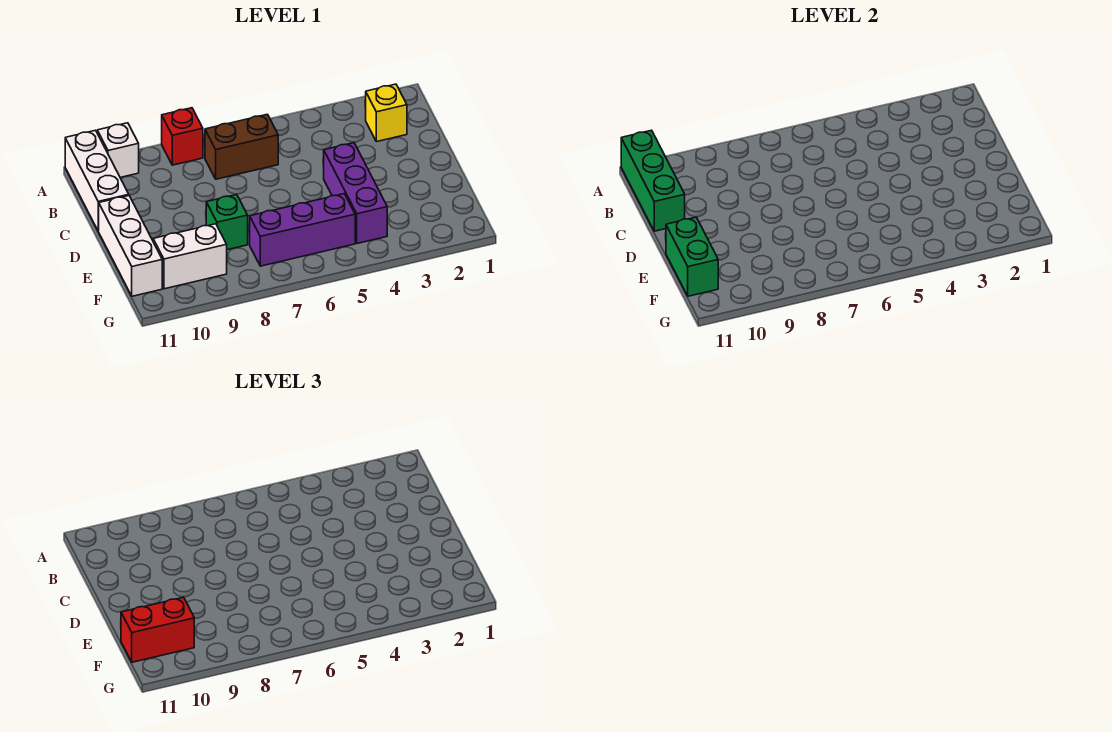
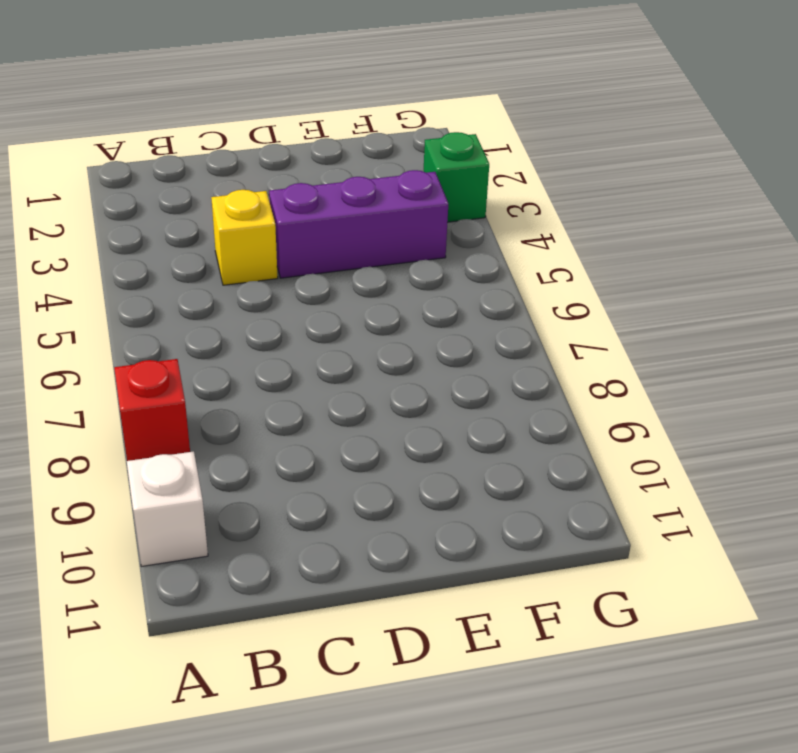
yellow 1x1 brick [211,190,278,285] -> yellow 1x1 brick moved to [366,84,407,142]
green 1x1 brick [424,132,489,222] -> green 1x1 brick moved to [206,195,248,250]
none -> white 1x3 brick [65,130,129,231]
none -> brown 1x2 brick [205,114,278,179]
none -> white 1x3 brick [99,196,162,296]

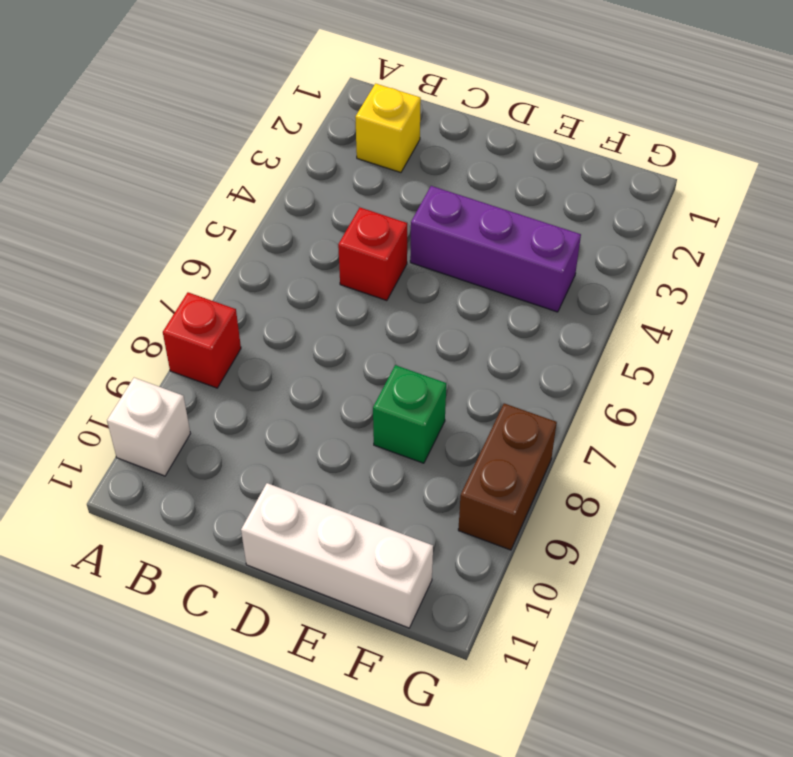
red 1x1 brick [338,208,407,301] -> none
brown 1x2 brick [458,403,557,550] -> brown 1x2 brick moved to [205,114,278,179]
none -> white 1x3 brick [65,130,129,231]
none -> purple 1x3 brick [250,194,355,266]
none -> white 1x2 brick [153,224,227,289]

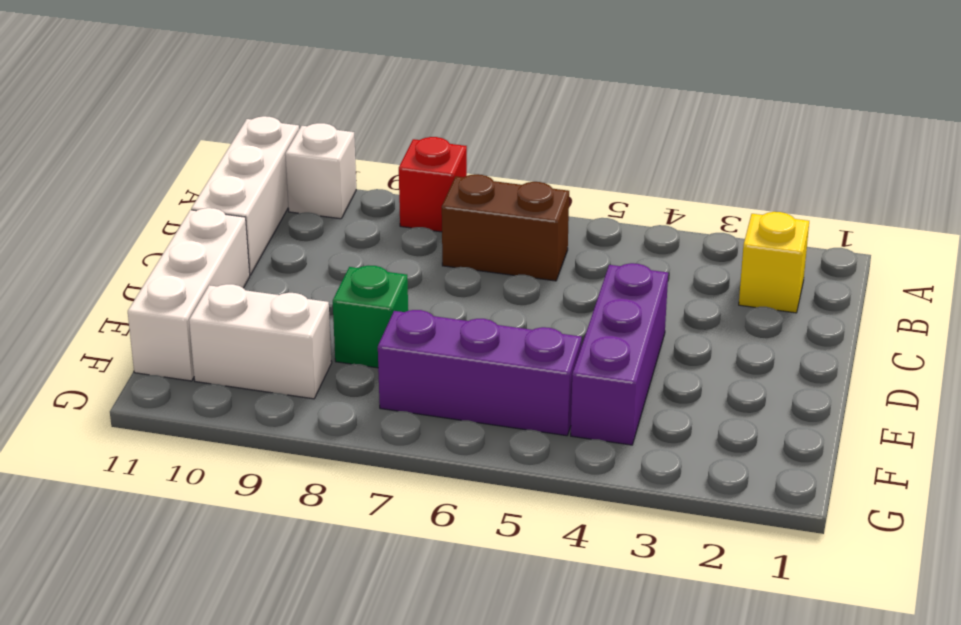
none -> green 1x3 brick [621,130,685,231]
none -> green 1x2 brick [666,217,718,296]
none -> red 1x2 brick [121,597,194,662]

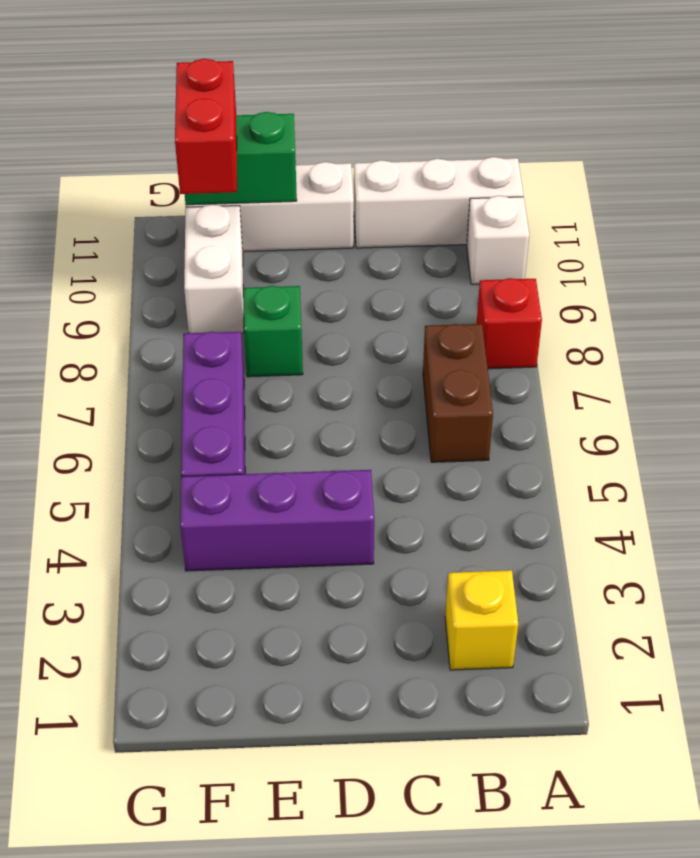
none -> green 1x3 brick [621,130,685,231]

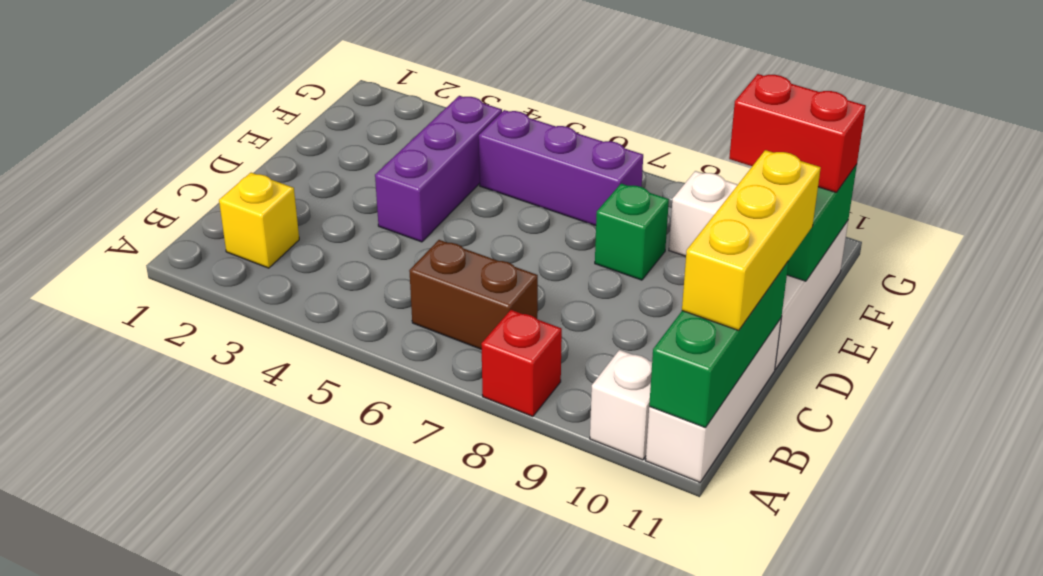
yellow 1x3 brick [682,150,821,330] -> none

